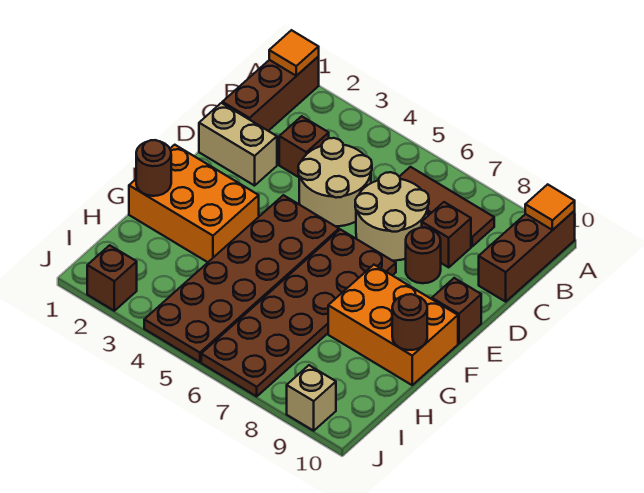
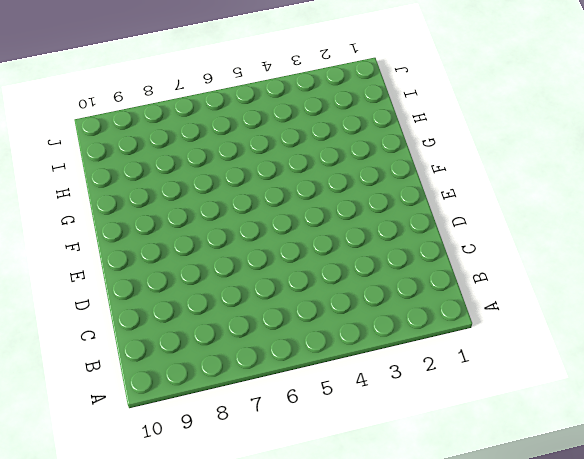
none -> brown 1x3 brick [222,57,319,131]
none -> brown 1x3 brick [479,211,575,302]
none -> brown 1x3 tile [399,167,494,246]

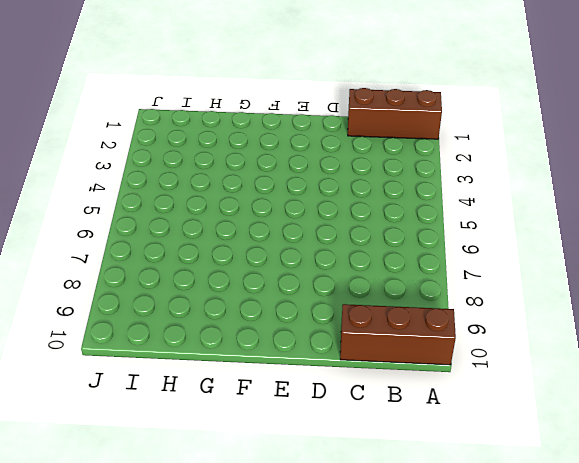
none -> brown 1x3 tile [399,167,494,246]
none -> brown 1x1 brick [279,116,329,177]
none -> tan 2x2 round brick [298,138,372,226]

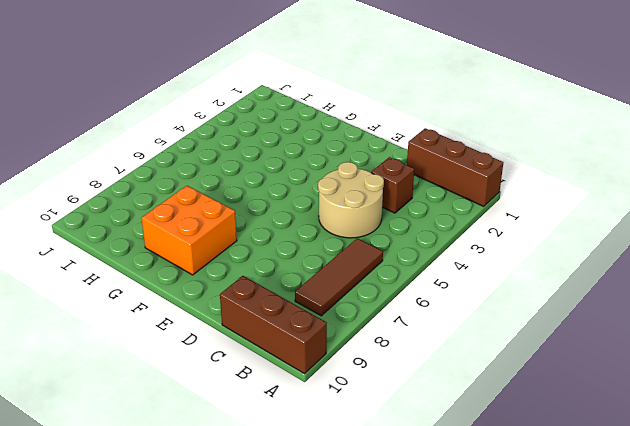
orange 2x2 brick [142,186,237,275] -> orange 2x3 brick [328,265,458,385]
none -> tan 2x2 round brick [355,172,429,261]
none -> brown 1x1 brick [422,202,471,267]
none -> tan 1x2 brick [199,103,277,186]

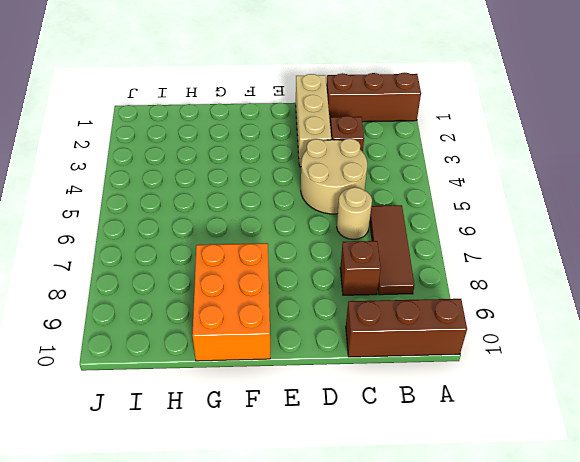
tan 1x1 round brick [337,187,372,239] -> tan 2x2 round brick [355,172,429,261]
tan 1x3 brick [296,74,331,167] -> tan 1x2 brick [199,103,277,186]
none -> brown 1x1 round brick [406,227,441,283]
none -> brown 2x6 plate [144,195,339,362]
none -> brown 2x6 plate [201,229,396,396]

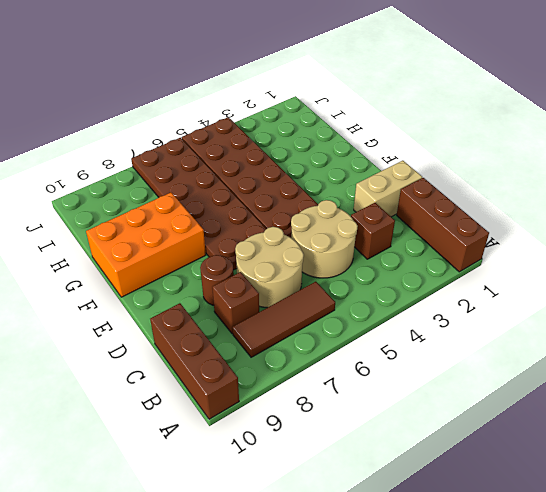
none -> brown 1x1 brick [432,278,481,343]
none -> orange 2x3 brick [129,145,259,262]
none -> brown 1x1 brick [87,245,137,311]

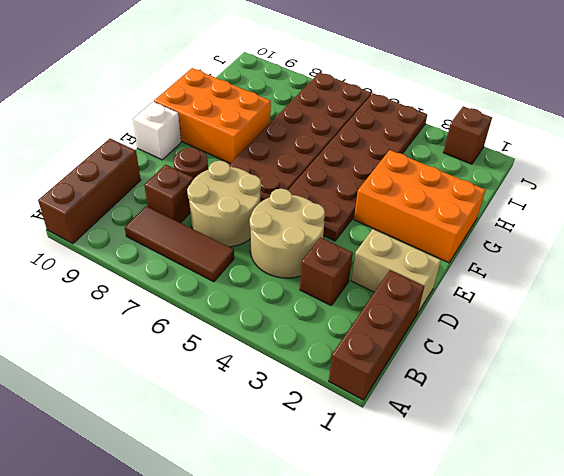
white 1x1 brick [133,102,181,160] -> brown 1x1 brick [432,278,481,343]
none -> tan 1x1 brick [287,365,336,431]
none -> orange 1x1 tile [269,30,319,76]
none -> orange 1x1 tile [525,184,575,230]

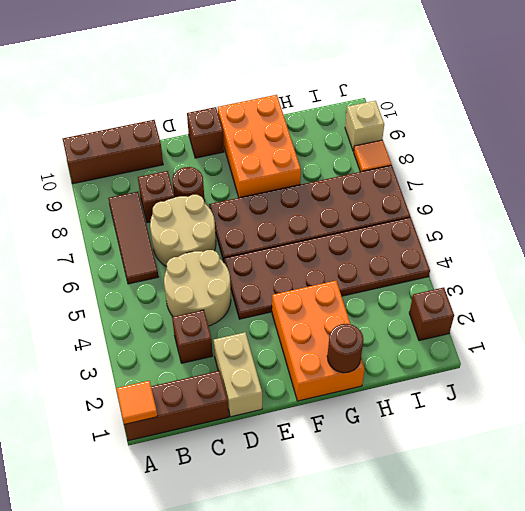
orange 1x1 tile [353,140,391,172] -> orange 1x1 tile moved to [525,184,575,230]
none -> brown 1x1 round brick [392,294,427,350]

